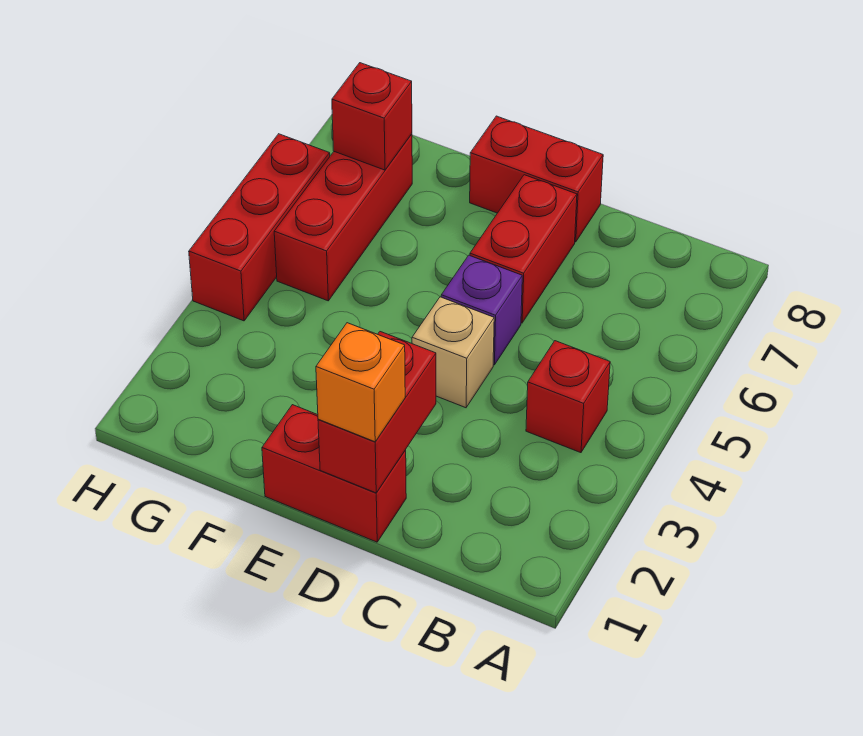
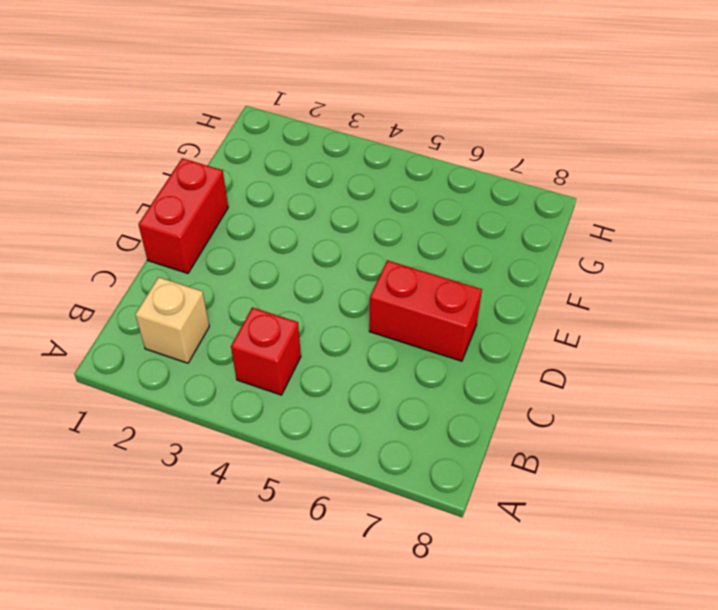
tan 1x1 brick [135,277,209,363] -> tan 1x1 brick moved to [412,297,494,408]
none -> purple 1x1 brick [441,255,522,365]
none -> red 1x2 brick [470,116,603,242]

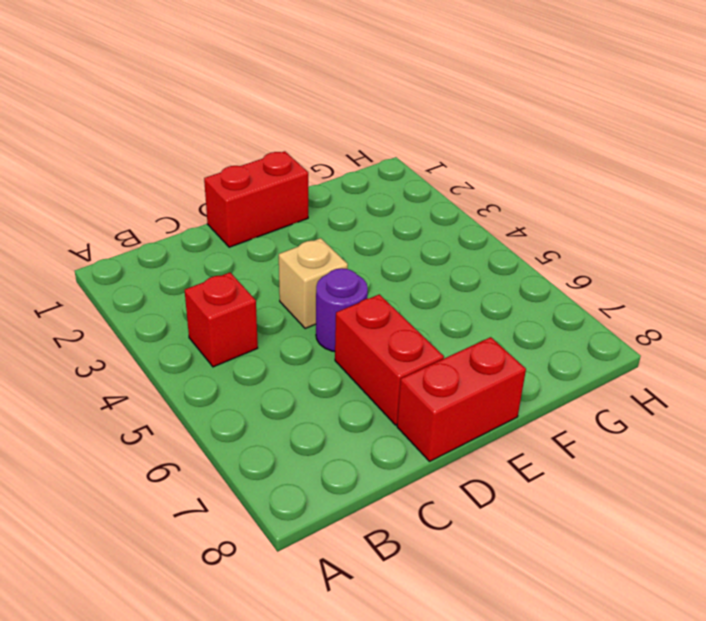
purple 1x1 round brick [316,268,368,352] -> purple 1x1 brick [441,255,522,365]
none -> red 1x3 brick [274,134,412,301]
none -> red 1x3 brick [189,134,330,321]

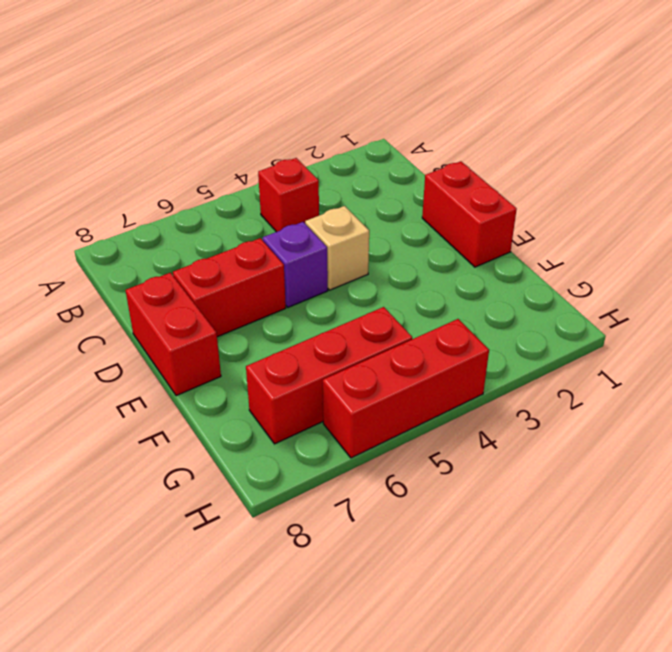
none -> red 1x2 brick [318,332,436,493]
none -> red 1x1 brick [332,63,412,170]

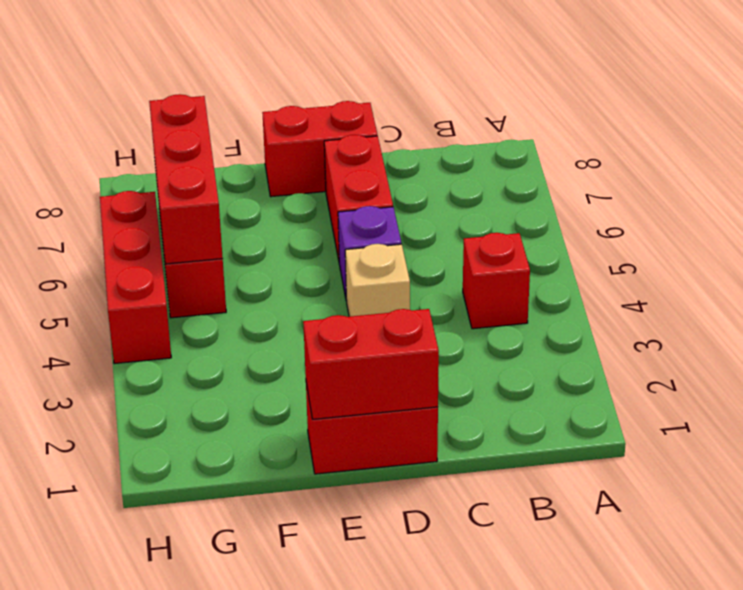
red 1x2 brick [303,309,439,419] -> red 1x2 brick turned to [318,332,436,493]
red 1x3 brick [149,94,223,264] -> red 1x1 brick [332,63,412,170]
none -> orange 1x1 brick [316,323,405,442]

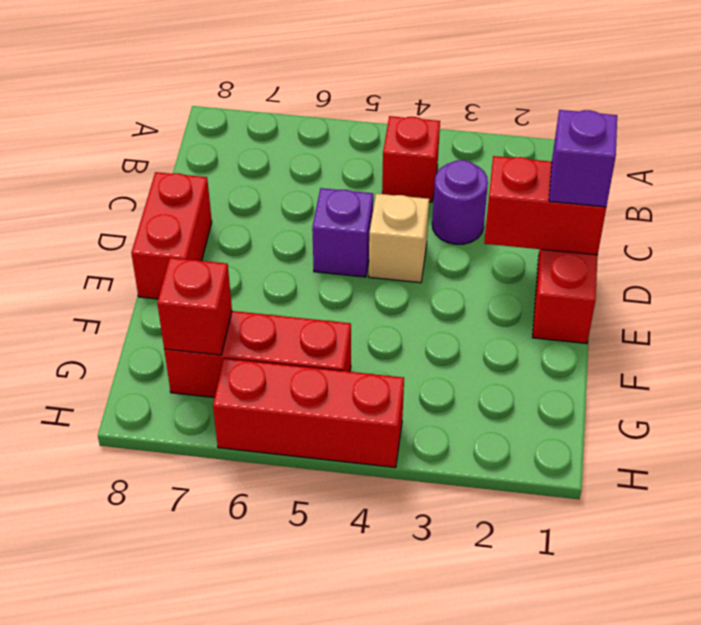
purple 1x1 round brick [432,160,488,244] -> none
purple 1x1 brick [549,110,617,207] -> orange 1x1 brick [316,323,405,442]
none -> red 1x2 brick [470,175,577,323]

